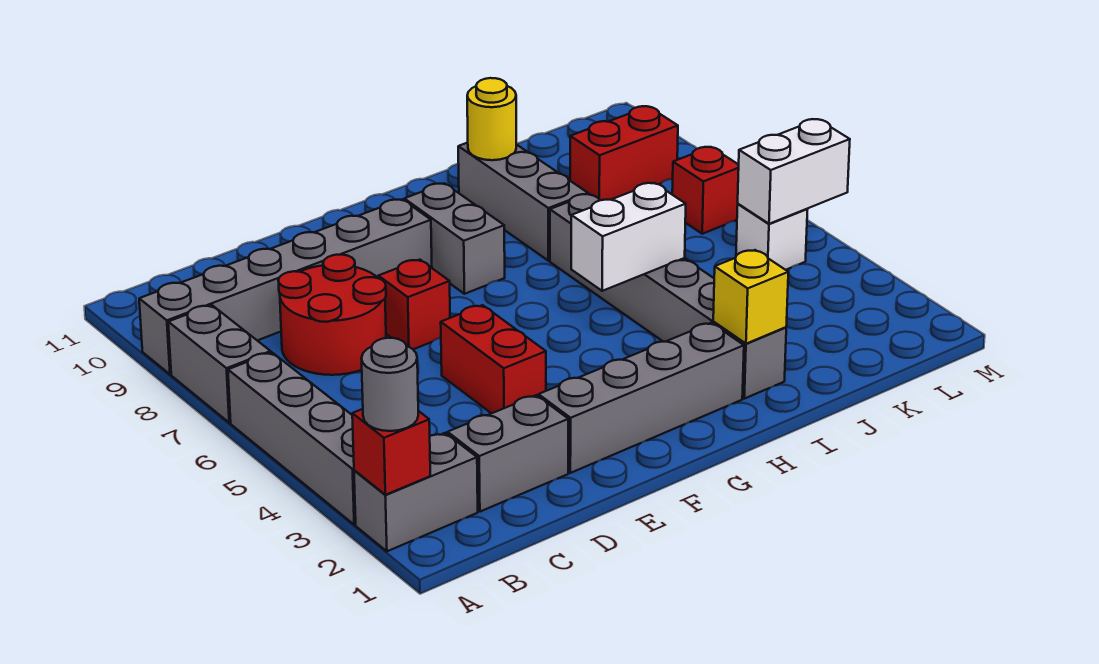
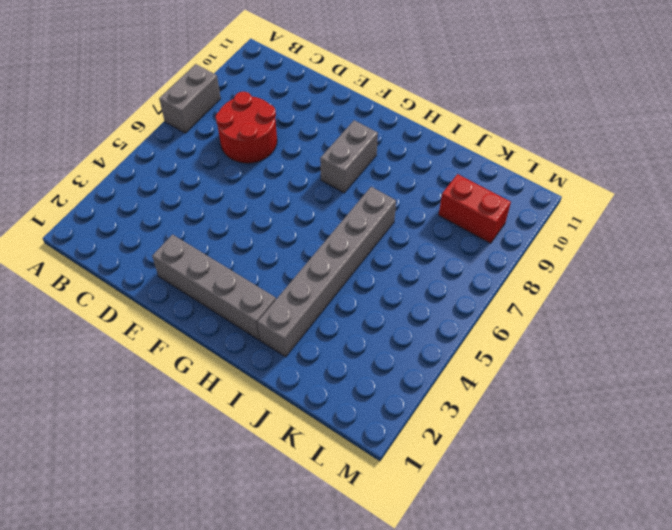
none -> grey 1x2 brick [354,433,478,551]
none -> grey 1x4 brick [228,352,356,525]
none -> grey 1x6 brick [139,199,432,374]

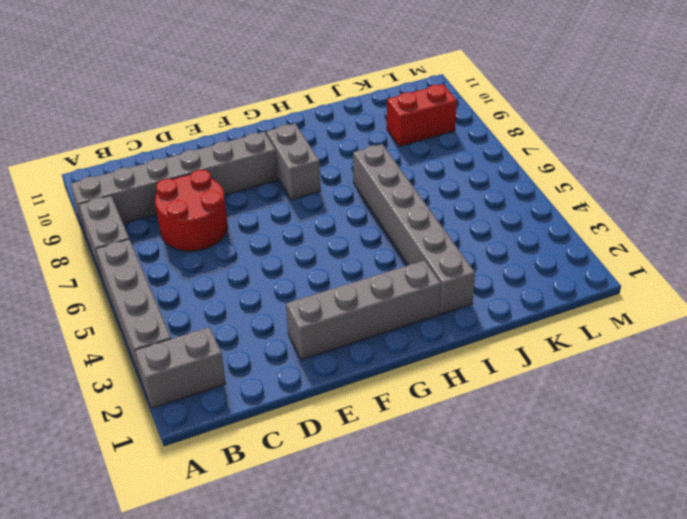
none -> grey 1x2 brick [448,395,568,512]
none -> red 1x2 brick [441,305,546,413]
none -> red 1x1 brick [378,260,450,349]

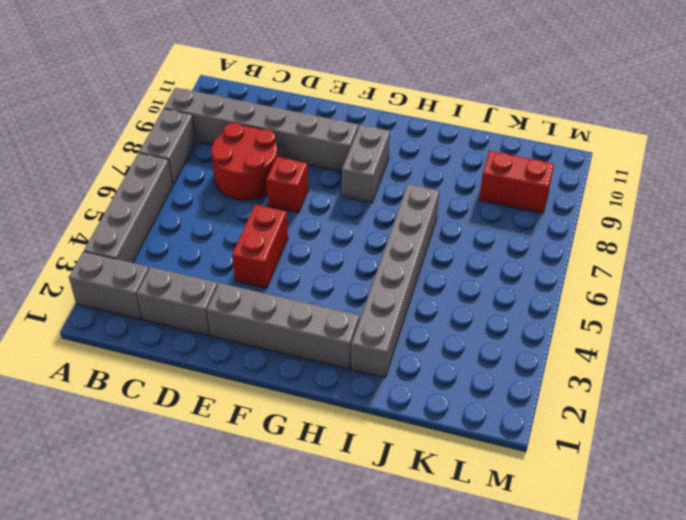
none -> grey 1x3 brick [458,143,588,261]
none -> white 1x1 brick [736,204,808,270]
none -> red 1x1 brick [672,147,739,234]

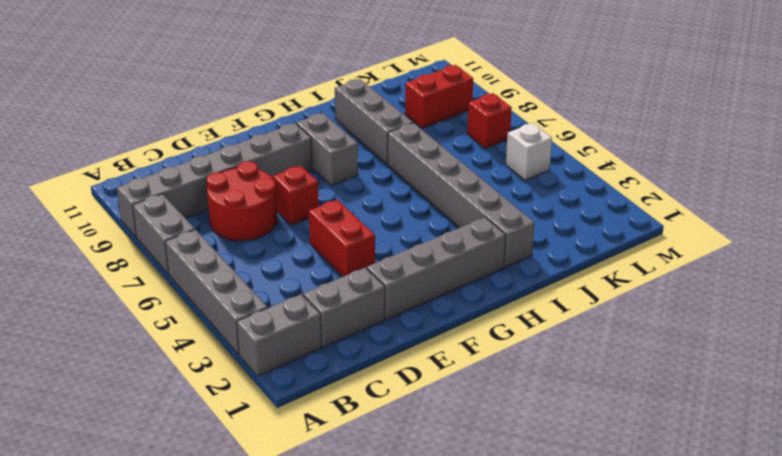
none -> red 1x1 brick [352,409,430,495]
none -> white 1x2 brick [571,183,686,291]
none -> yellow 1x1 brick [713,250,789,344]

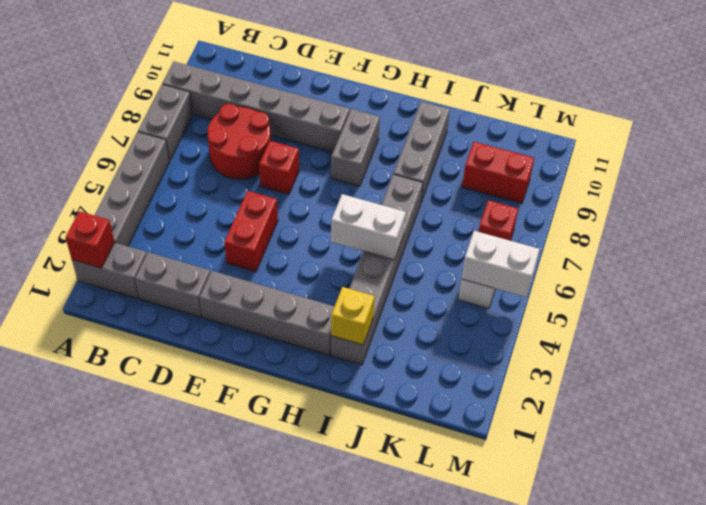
none -> yellow 1x1 round brick [467,78,516,160]
none -> grey 1x1 round brick [361,338,418,431]

